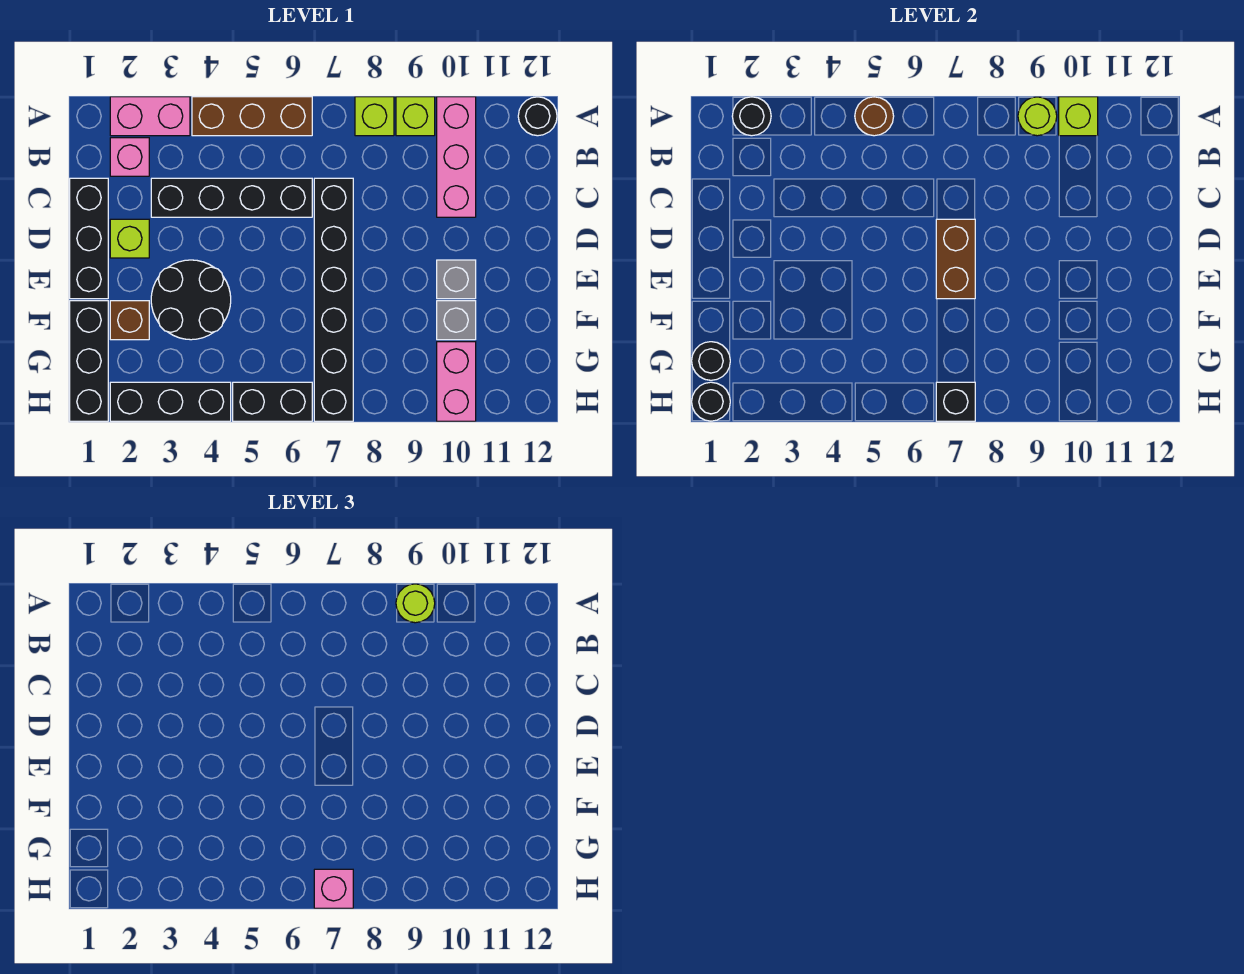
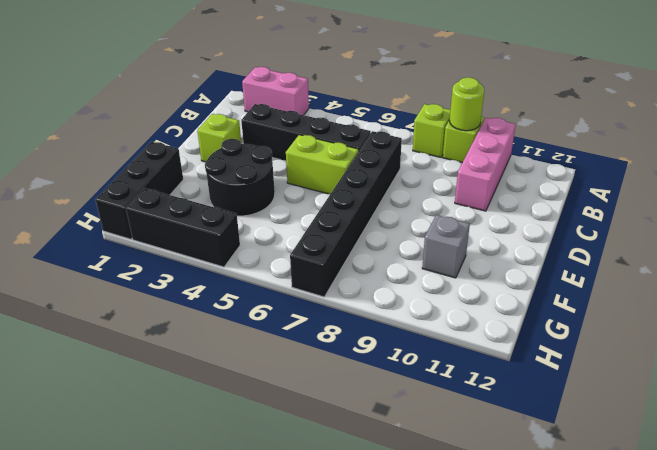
lime 1x2 brick [286,135,359,194] -> none
none -> brown 1x3 brick [192,97,312,136]
none -> black 1x1 round brick [518,97,557,136]
none -> pink 1x1 brick [110,138,149,176]

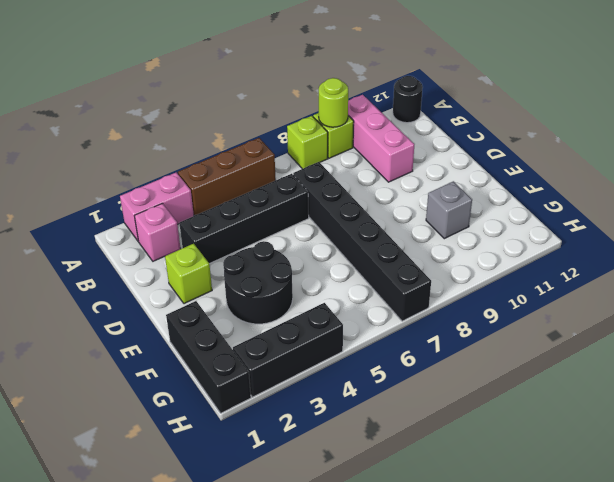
none -> black 1x3 brick [70,178,108,299]
none -> grey 1x1 brick [437,260,476,299]
none -> brown 1x1 brick [110,301,149,340]

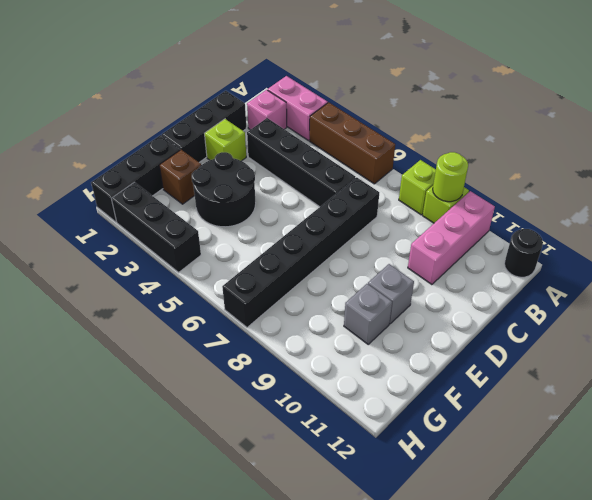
none -> pink 1x2 brick [437,342,476,421]
none -> black 1x2 brick [233,382,312,421]
none -> black 1x1 round brick [732,97,771,136]

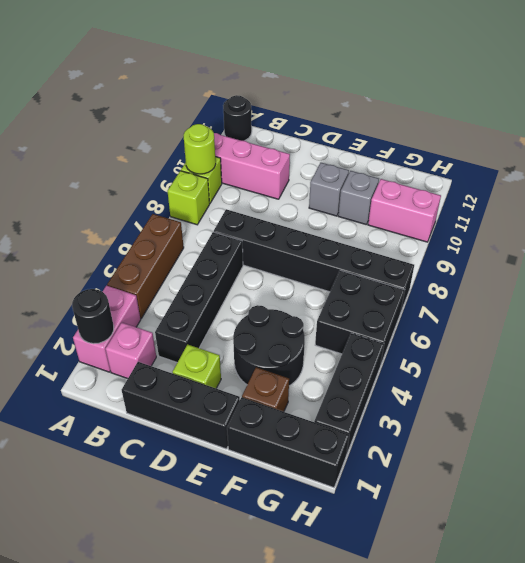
black 2x2 brick [315,270,405,366] -> black 1x2 brick [233,382,312,421]
none -> brown 1x1 round brick [855,97,894,136]
none -> lime 1x1 brick [1059,97,1098,136]
none -> brown 1x2 brick [936,219,975,299]

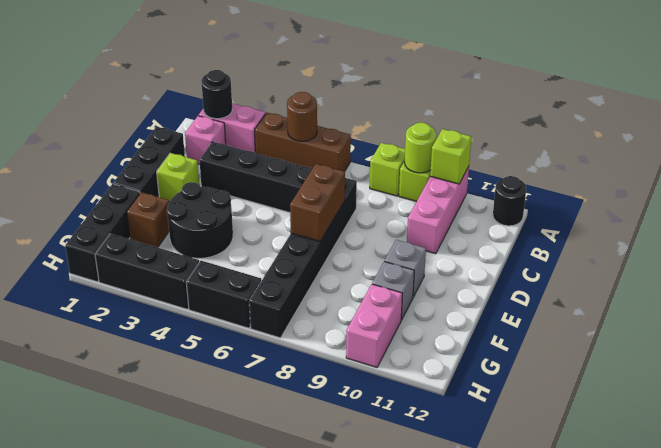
none -> black 1x1 round brick [692,342,730,380]
none -> black 1x1 round brick [692,382,730,421]
none -> black 1x1 brick [936,382,975,421]

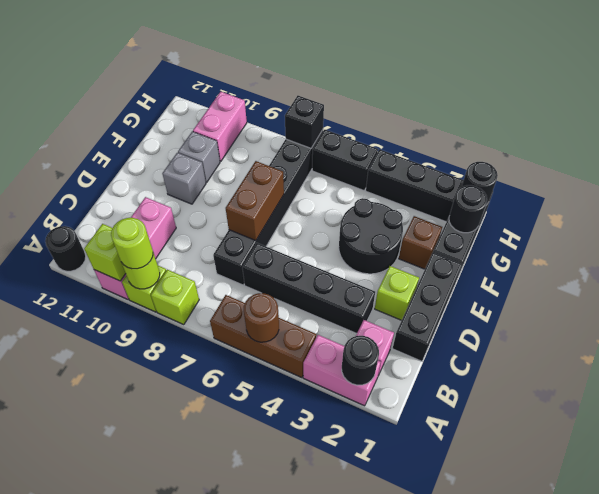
none -> pink 1x1 brick [314,869,353,908]

